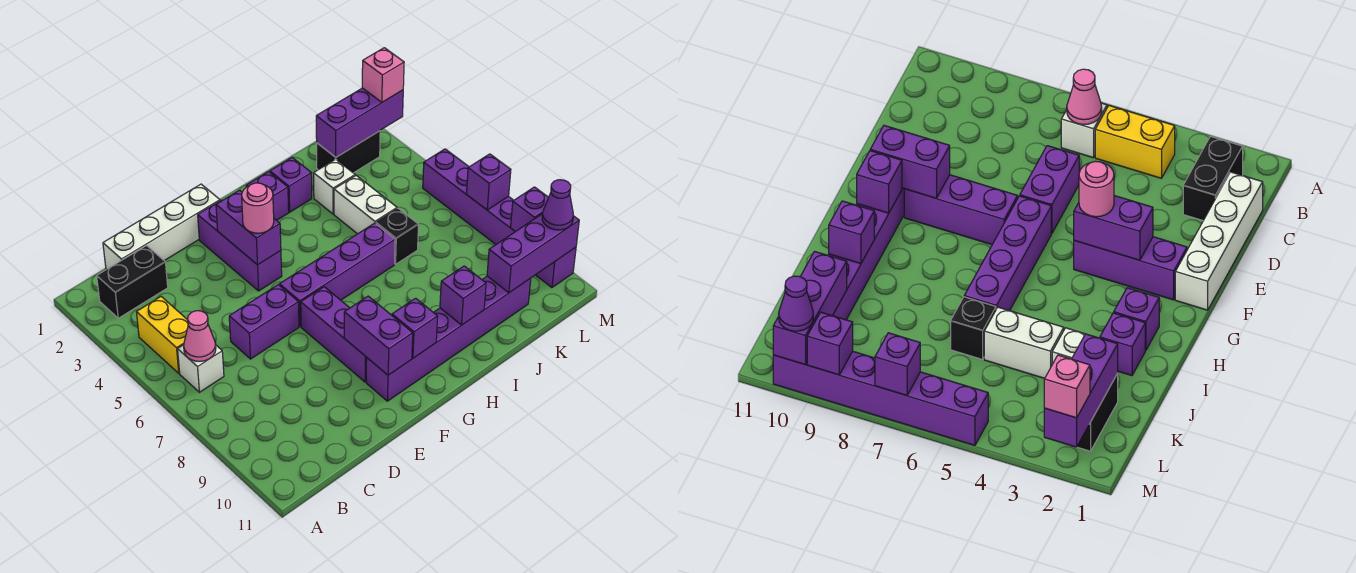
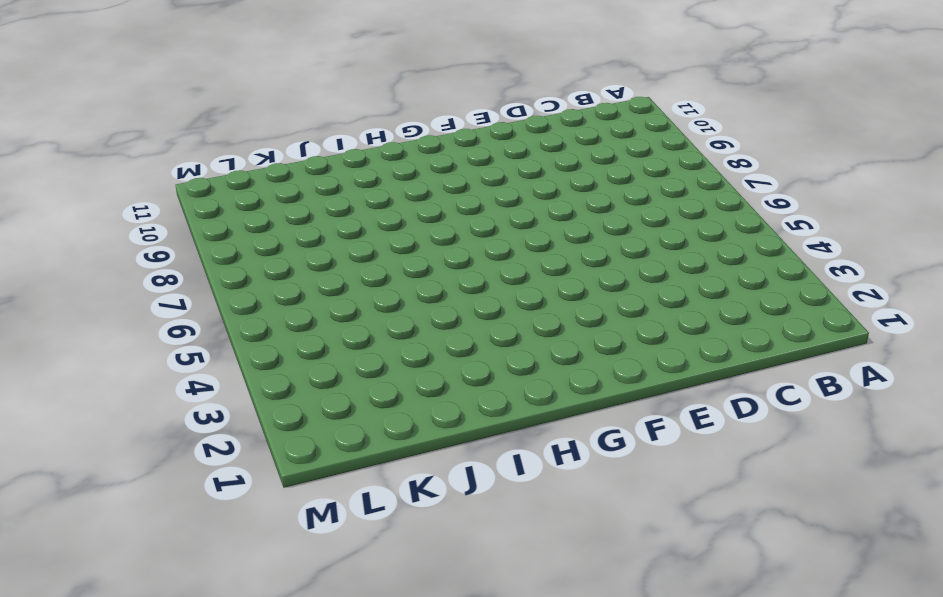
none -> black 1x2 brick [97,246,168,318]
none -> yellow 1x2 brick [137,297,188,373]
none -> white 1x1 brick [178,345,224,392]

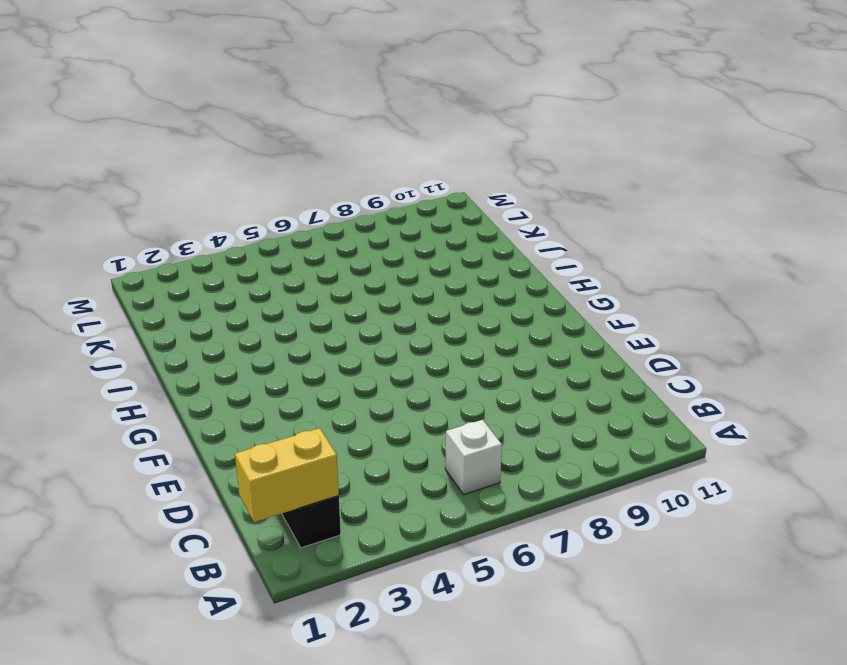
yellow 1x2 brick [235,428,339,522] -> yellow 1x2 brick moved to [137,297,188,373]
none -> white 1x4 brick [103,184,220,269]
none -> purple 1x2 brick [229,285,299,359]
none -> purple 1x3 brick [198,201,282,291]

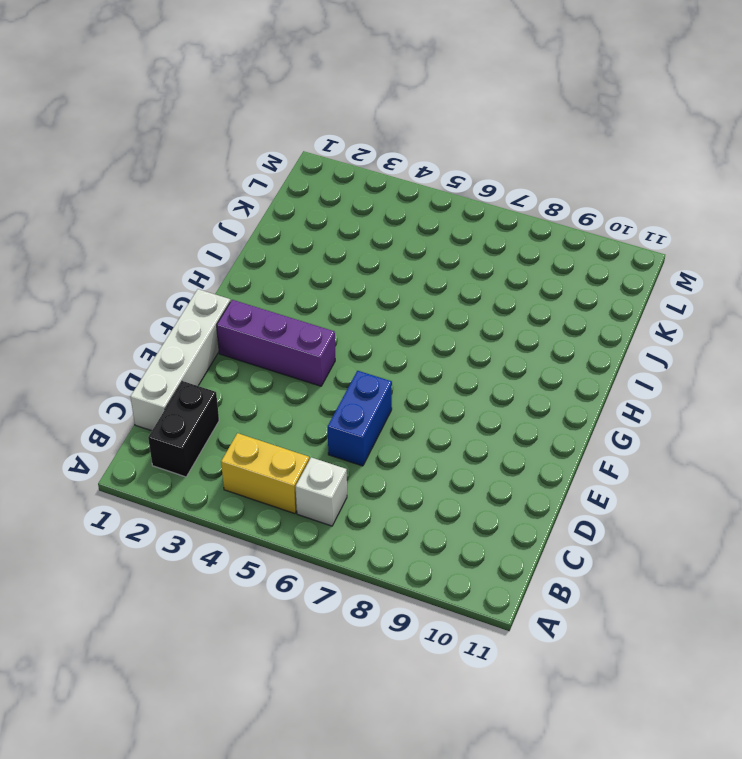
blue 1x2 brick [328,371,392,466] -> purple 1x2 brick [229,285,299,359]
none -> purple 1x4 brick [279,223,395,326]
none -> purple 1x3 brick [301,287,367,382]
none -> purple 1x6 brick [366,276,531,401]

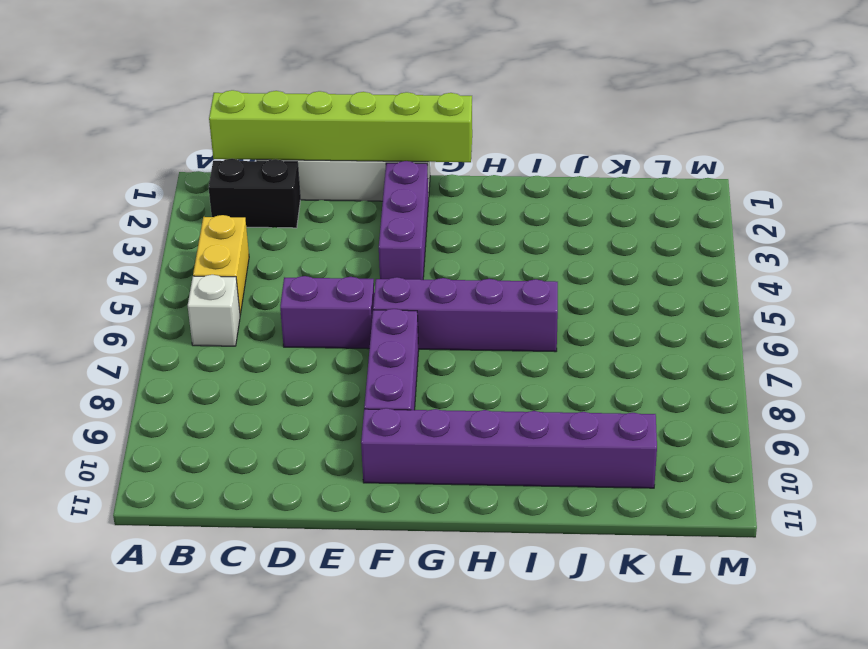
lime 1x6 brick [209,90,472,162] -> none
none -> purple 1x1 brick [246,172,289,220]
none -> purple 1x1 brick [270,157,312,212]
none -> white 1x1 brick [314,159,355,214]

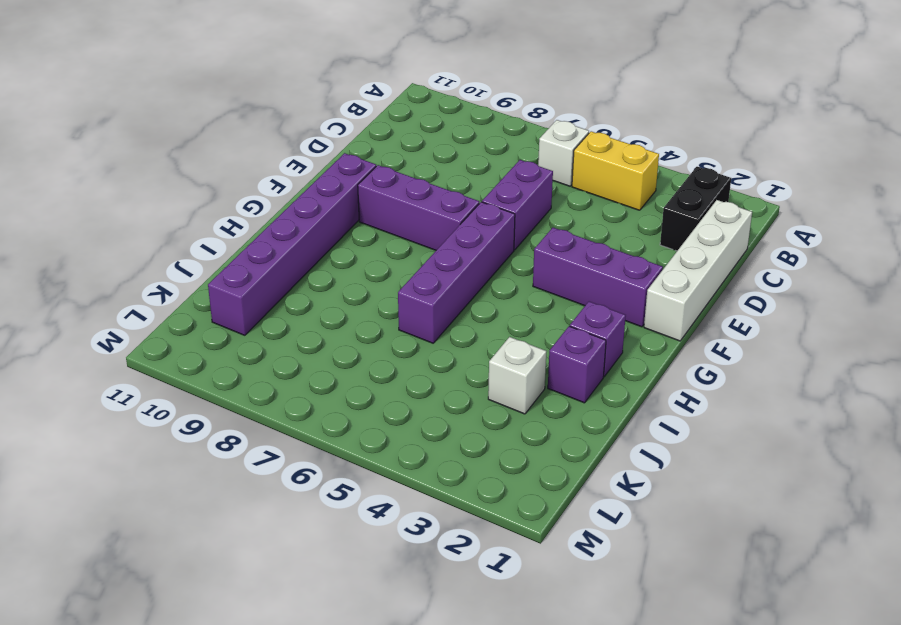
none -> white 1x2 brick [334,176,397,234]
none -> black 1x1 brick [376,208,419,264]
none -> black 1x2 brick [317,131,380,173]

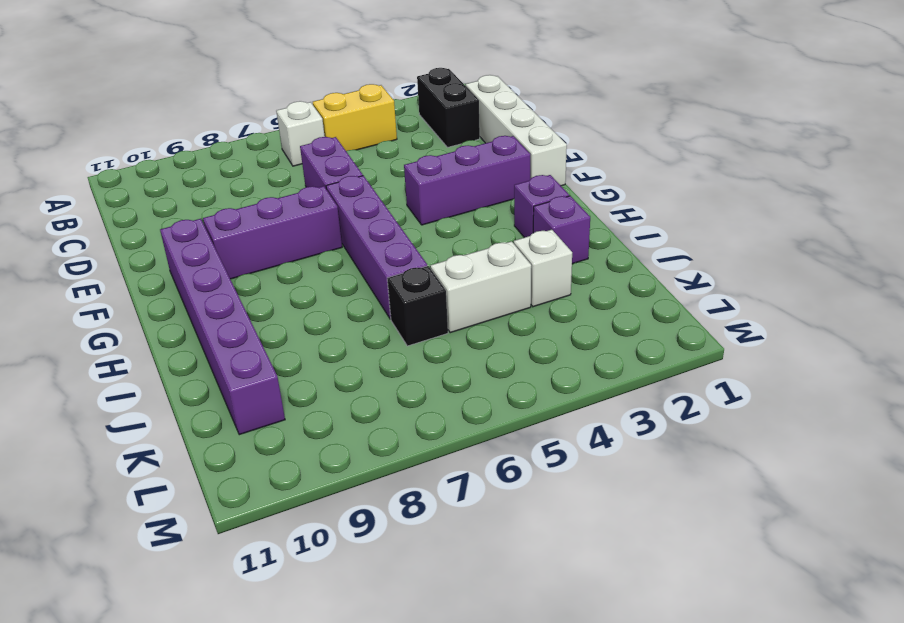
none -> black 1x2 brick [317,131,380,173]
none -> purple 1x6 brick [423,149,576,288]
none -> pink 1x1 cone [184,311,216,361]

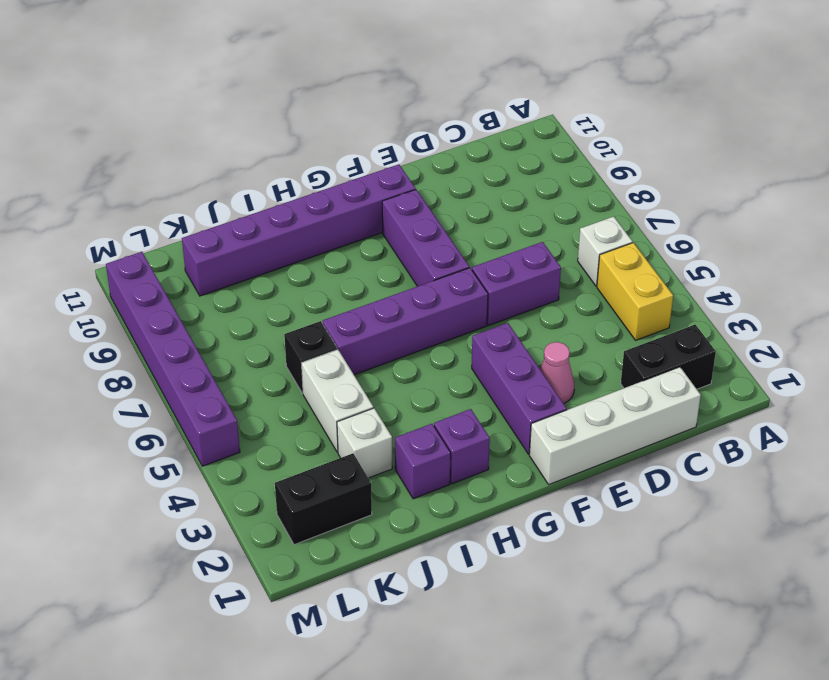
pink 1x1 cone [540,342,574,404] -> pink 1x1 cone moved to [184,311,216,361]
none -> purple 1x2 brick [216,190,281,265]
none -> purple 1x2 brick [344,296,413,375]
none -> purple 1x1 brick [392,298,438,358]

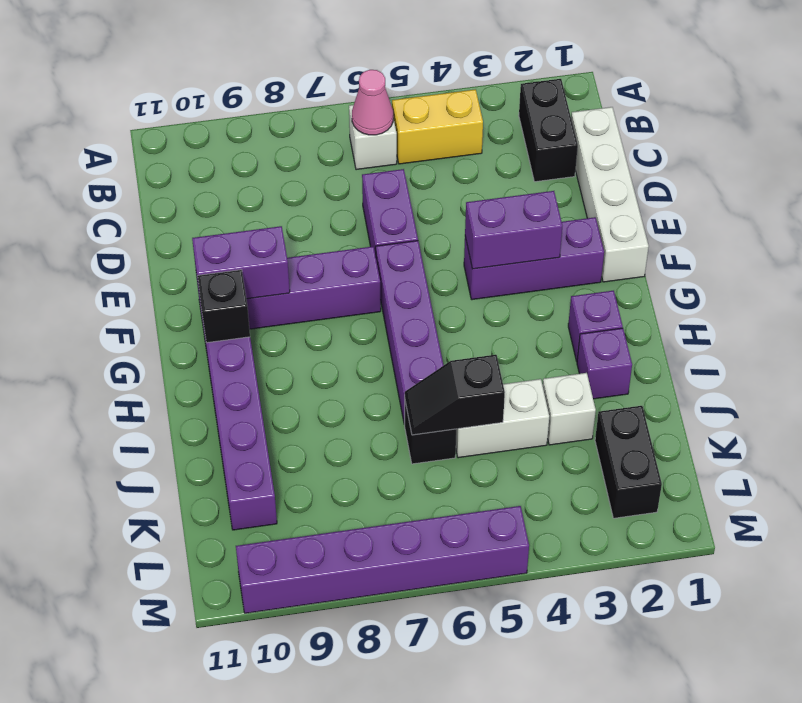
black 1x1 brick [198,270,250,343] -> purple 1x1 brick [392,298,438,358]
black 1x2 slope [404,355,505,435] -> none
none -> purple 1x1 brick [440,266,486,325]
none -> purple 1x3 brick [316,88,403,157]
none -> purple 1x3 brick [487,214,579,293]

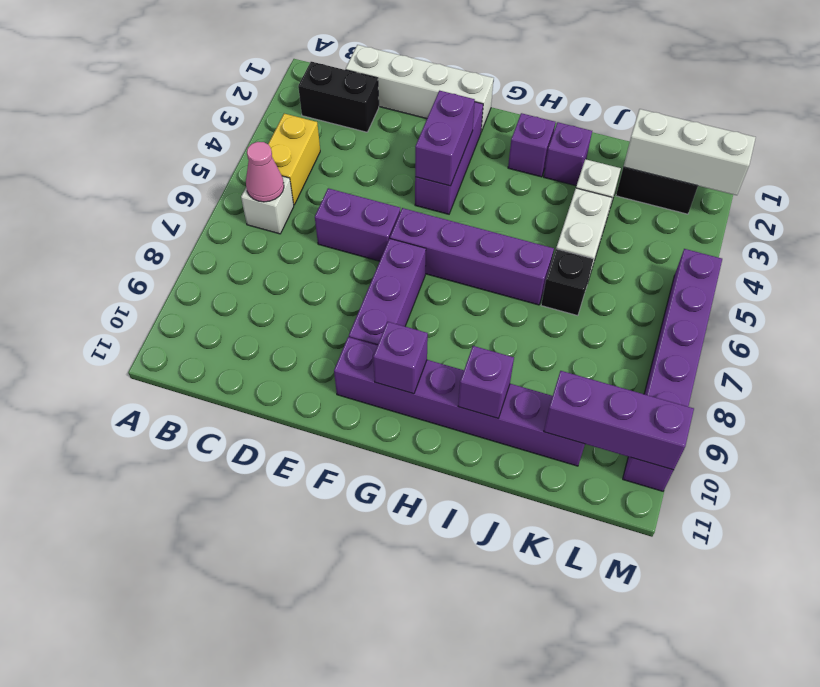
white 1x3 brick [623,109,756,195] -> purple 1x3 brick [316,88,403,157]
none -> purple 1x2 brick [344,296,413,375]
none -> purple 1x1 brick [467,154,511,210]
none -> purple 1x1 brick [511,187,549,232]

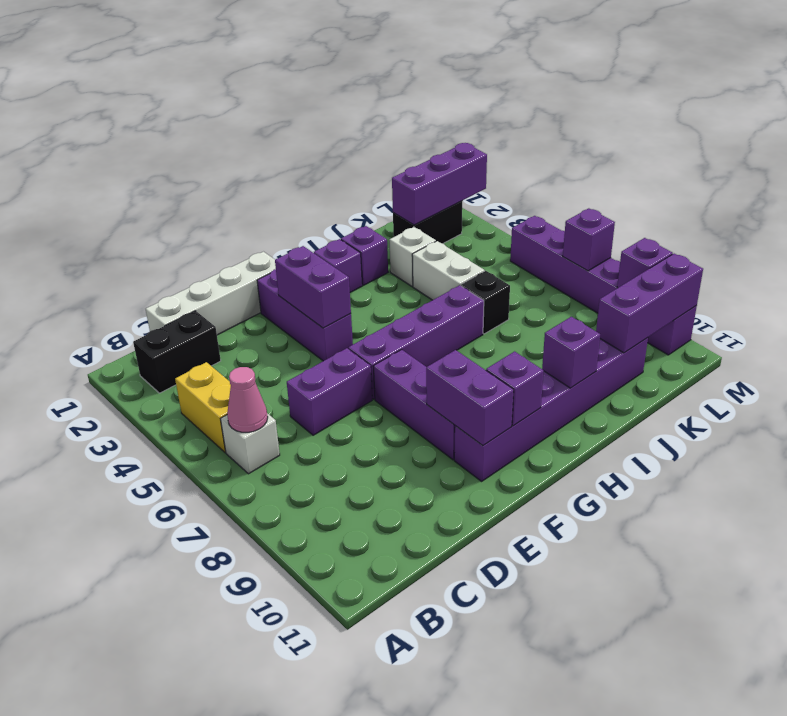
none -> pink 1x1 round brick [242,183,274,233]
none -> pink 1x1 brick [362,48,404,102]
none -> purple 1x1 cone [542,180,573,230]

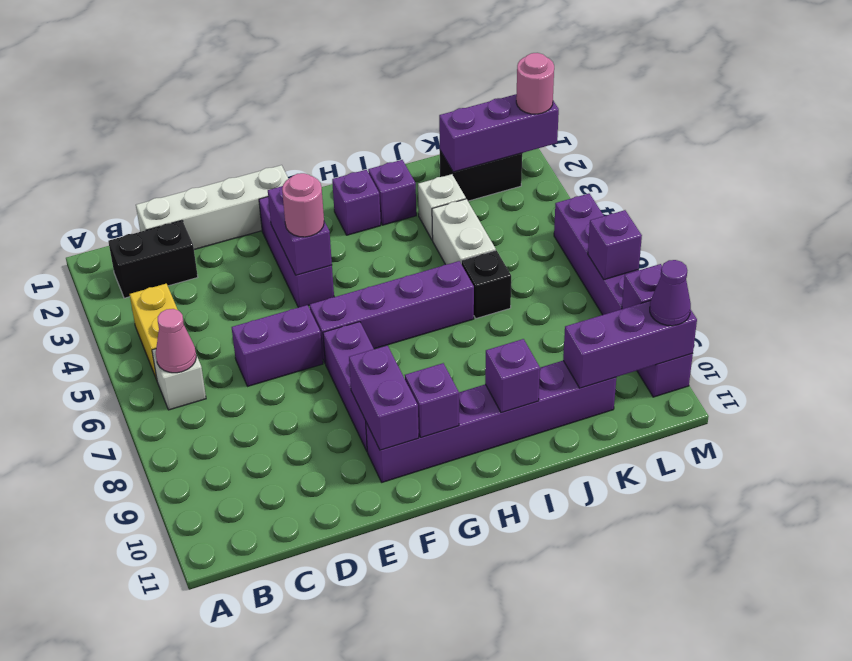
pink 1x1 round brick [516,53,554,114] -> pink 1x1 brick [362,48,404,102]

